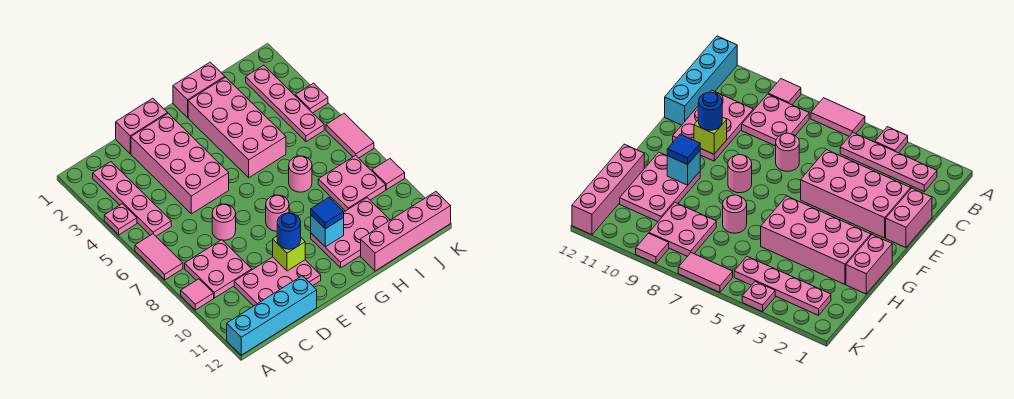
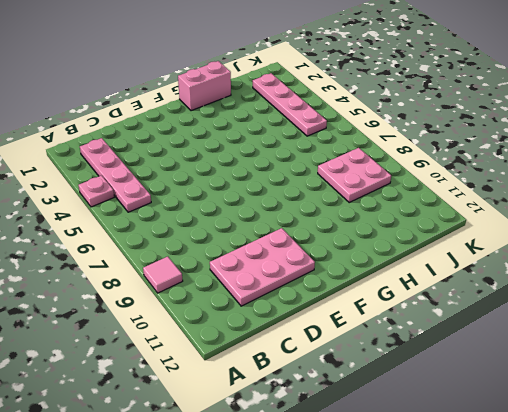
none -> pink 1x2 tile [135,234,183,280]
none -> cyan 1x4 brick [227,276,317,355]
none -> pink 2x2 plate [185,240,252,298]

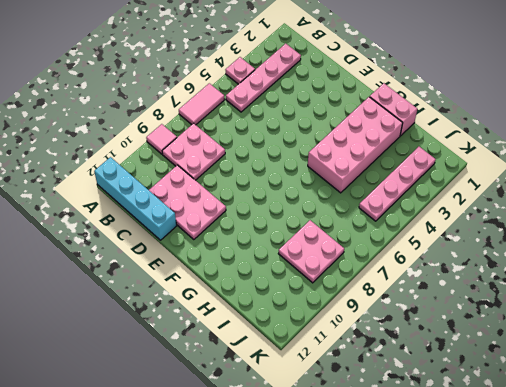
none -> pink 1x2 brick [116,98,168,154]
none -> pink 2x4 brick [131,113,229,214]
none -> pink 1x1 round brick [212,204,236,240]

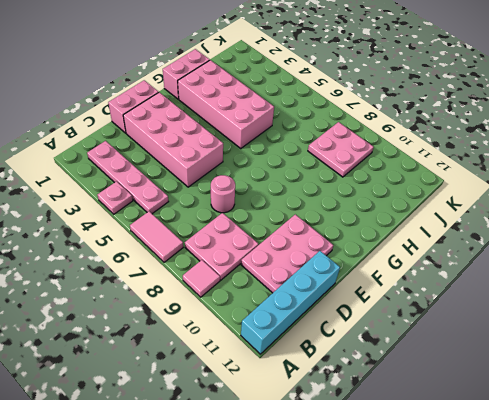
none -> pink 1x1 round brick [266,195,289,231]
none -> pink 2x3 plate [311,198,390,268]
none -> pink 1x1 round brick [289,156,312,192]

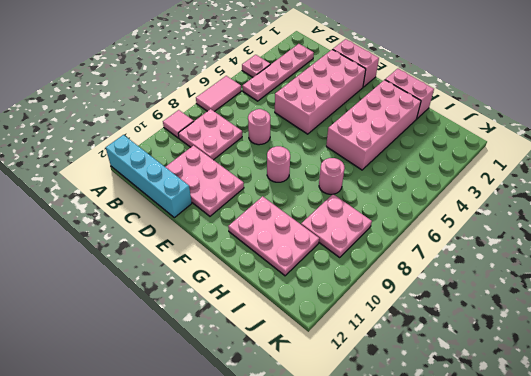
none -> pink 1x4 brick [361,192,451,271]
none -> pink 1x4 plate [246,65,324,142]
none -> pink 1x1 plate [295,83,328,113]

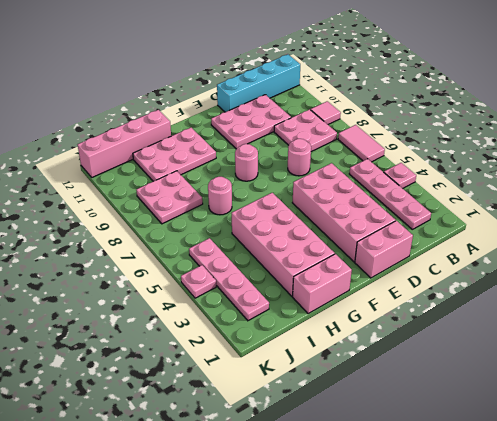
none -> pink 1x2 tile [326,113,374,158]
none -> pink 1x1 tile [372,159,405,190]
none -> lime 1x1 brick [273,236,305,271]

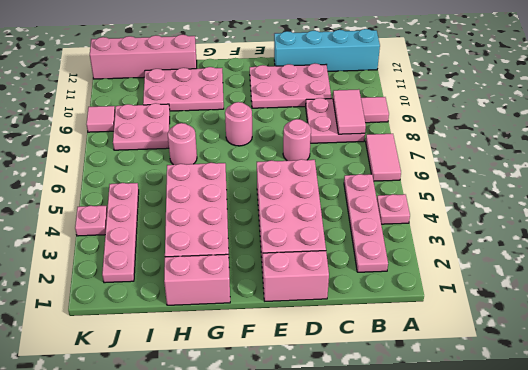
pink 1x2 tile [333,89,366,134] -> pink 1x2 tile moved to [326,113,374,158]
none -> lime 1x1 brick [273,236,305,271]
none -> cyan 1x1 brick [311,215,344,247]
none -> blue 1x1 round brick [277,213,301,249]

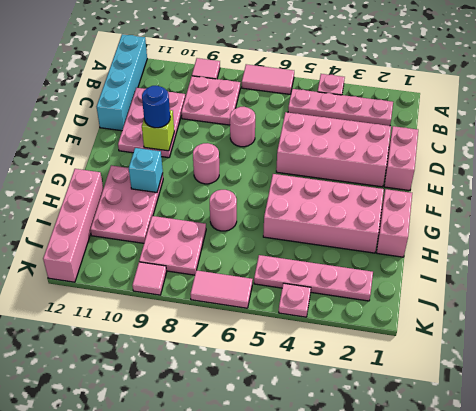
none -> blue 1x1 tile [311,198,344,229]

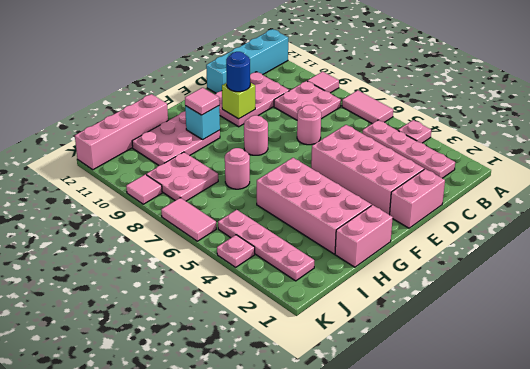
pink 1x1 tile [185,88,219,115] -> blue 1x1 tile [311,198,344,229]

